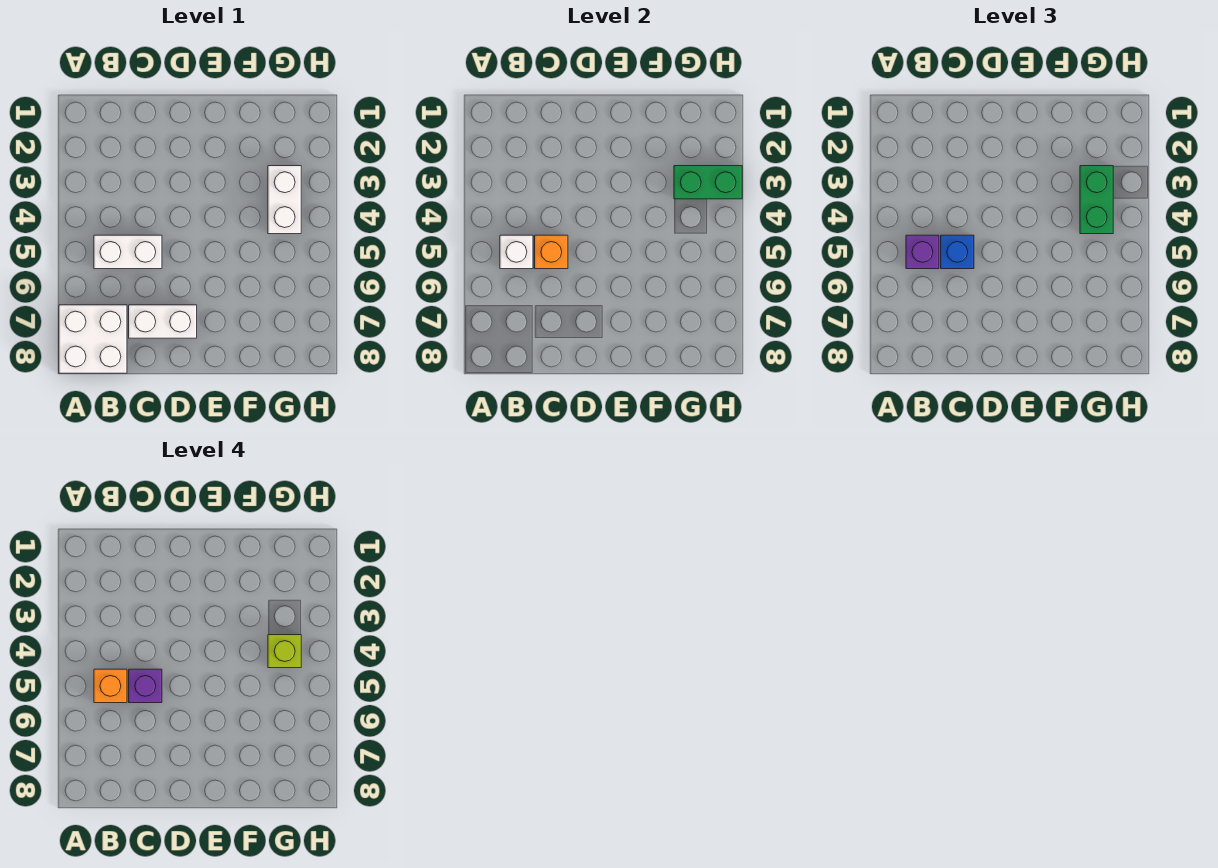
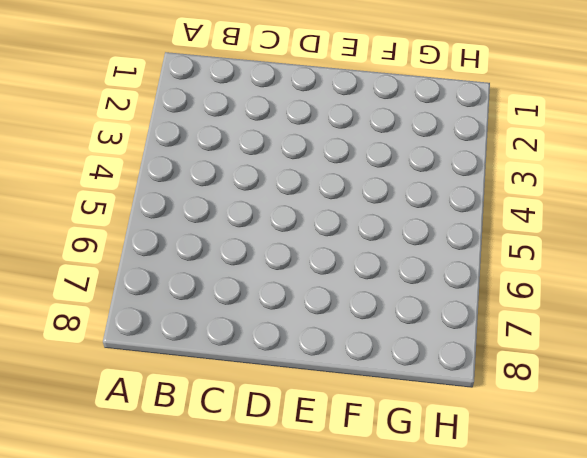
none -> white 2x2 brick [59,305,127,373]
none -> white 1x2 brick [94,235,162,269]
none -> white 1x2 brick [129,305,197,338]

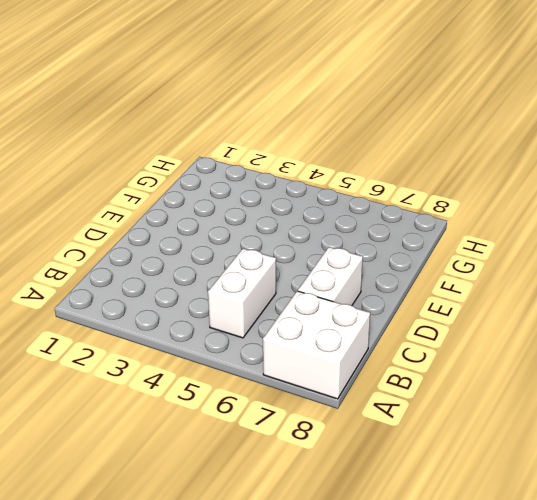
none -> white 1x2 brick [268,166,301,234]
none -> white 1x1 brick [500,235,533,269]
none -> orange 1x1 brick [535,235,568,269]

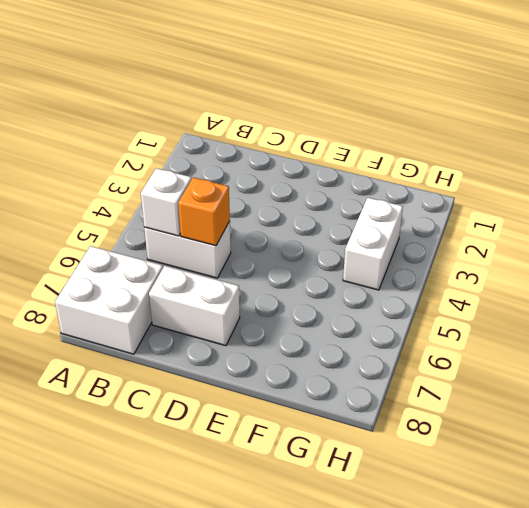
none -> green 1x2 brick [674,166,742,199]
none -> purple 1x1 brick [906,235,939,269]
none -> blue 1x1 brick [941,235,974,269]

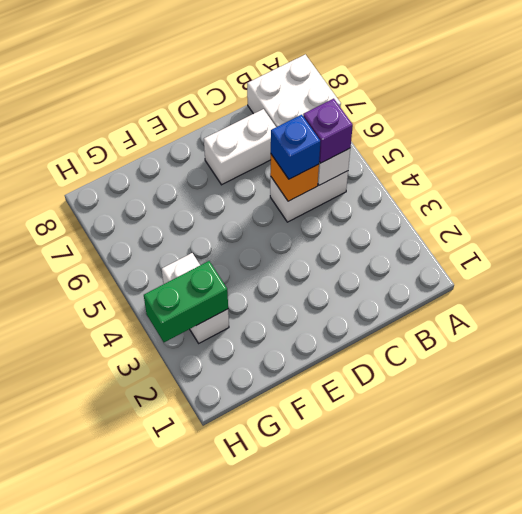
none -> green 1x2 brick [1080,166,1113,234]
none -> orange 1x1 brick [94,669,127,703]
none -> purple 1x1 brick [129,669,162,703]

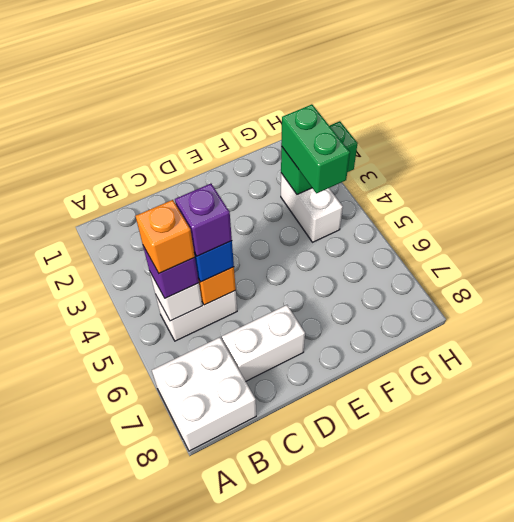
none -> lime 1x1 brick [268,635,301,668]

